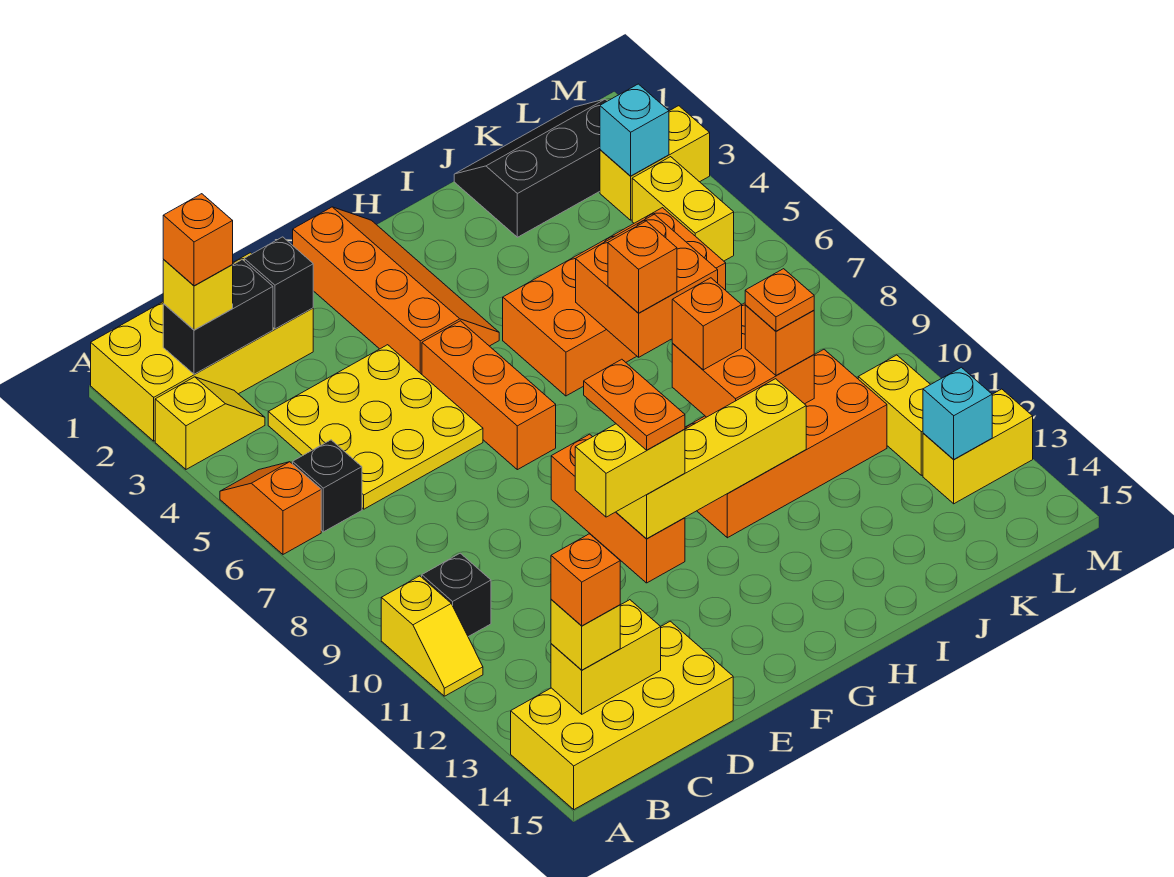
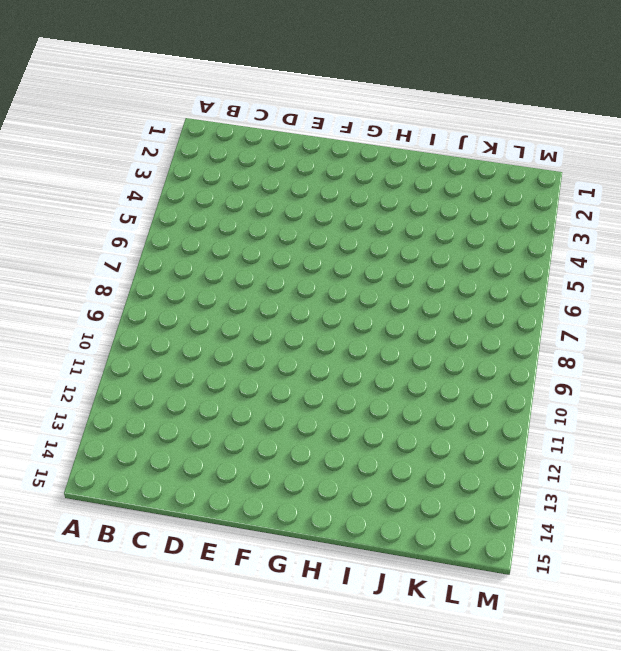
none -> yellow 2x4 brick [91,253,313,441]
none -> yellow 1x2 slope [155,377,265,469]
none -> orange 1x2 slope [220,462,321,554]
none -> yellow 1x2 slope [381,576,483,696]

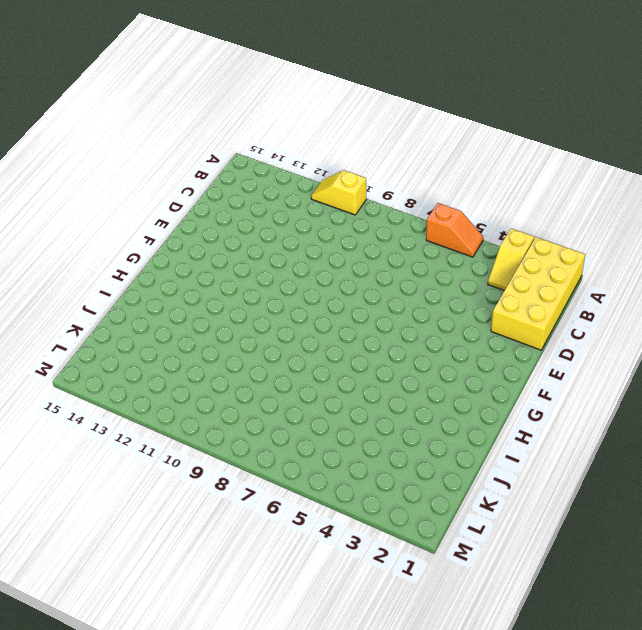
none -> yellow 2x4 brick [511,621,733,809]
none -> black 1x1 brick [293,440,362,532]
none -> black 1x1 brick [422,553,491,637]
none -> yellow 3x3 plate [268,345,483,509]

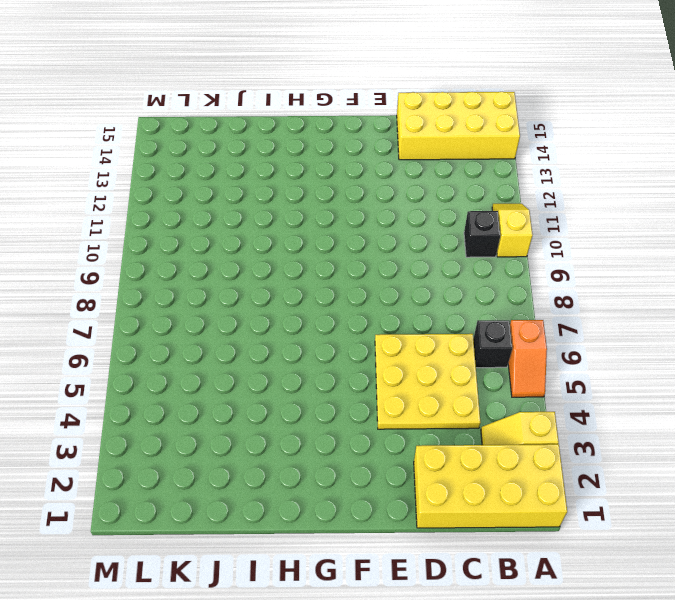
none -> orange 2x4 slope [293,207,499,374]
none -> orange 1x3 brick [422,321,556,470]
none -> orange 1x3 brick [551,434,685,583]
none -> orange 2x4 brick [503,208,726,396]

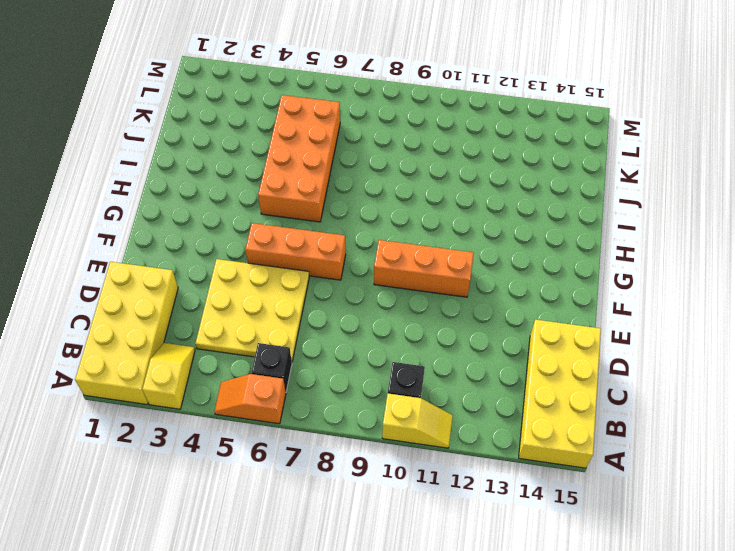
none -> orange 2x4 slope [293,207,499,374]
none -> orange 2x4 brick [685,350,887,538]
none -> black 2x3 slope [454,99,607,237]
none -> yellow 1x2 brick [600,106,710,220]

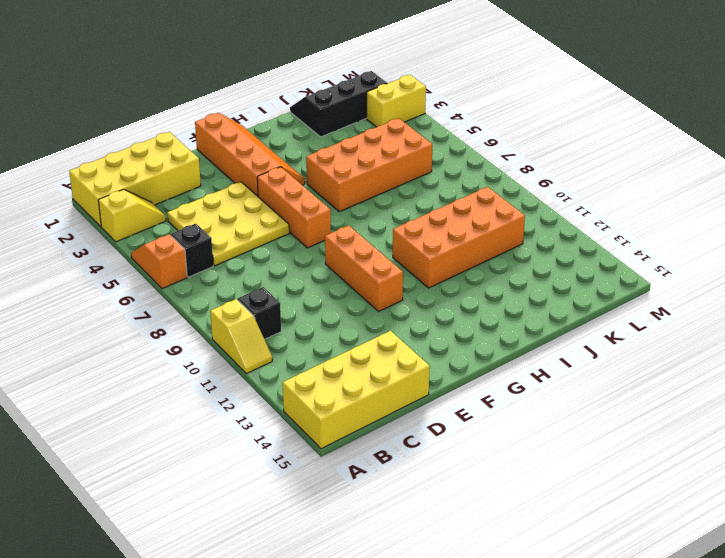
none -> yellow 1x2 brick [632,157,734,261]
none -> yellow 1x2 brick [858,355,931,475]
none -> yellow 1x2 brick [923,389,1033,504]
none -> black 1x2 brick [163,260,273,374]

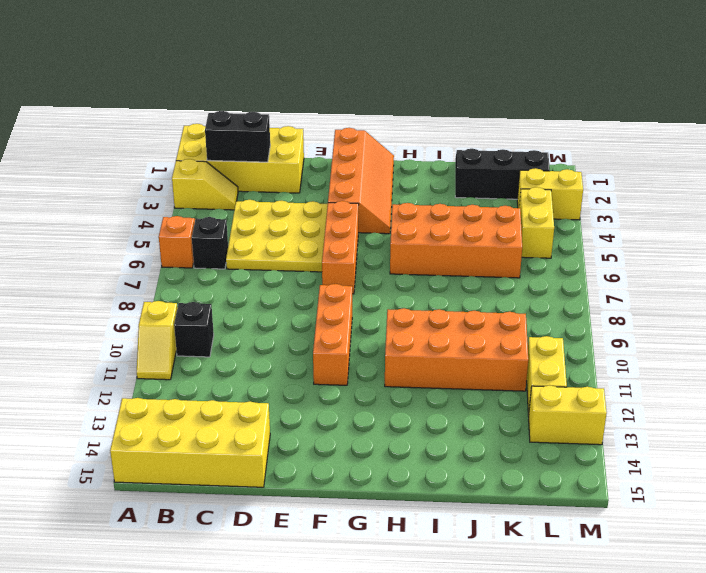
none -> yellow 1x2 brick [551,600,661,714]
none -> black 1x1 brick [244,237,313,329]
none -> yellow 1x4 brick [616,379,806,539]
none -> orange 2x2 brick [576,214,718,357]

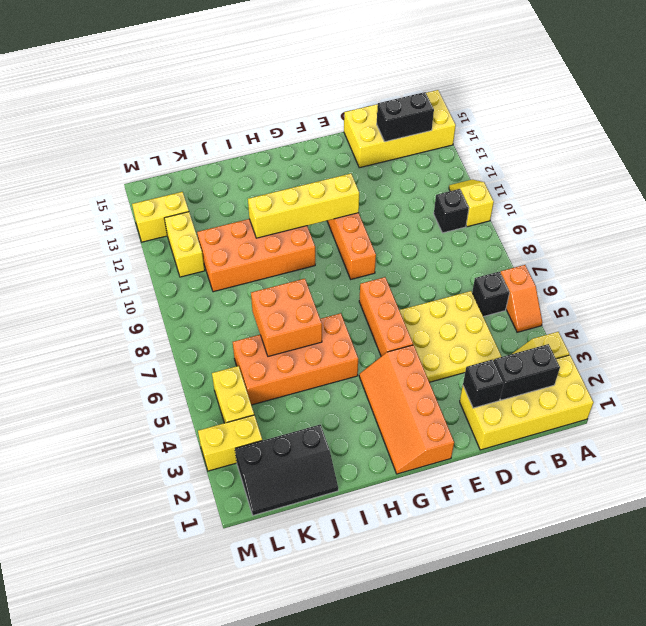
black 1x2 brick [377,92,434,142] -> yellow 1x2 brick [551,600,661,714]
none -> orange 2x2 brick [672,303,814,417]
none -> cyan 1x1 brick [600,84,669,176]
none -> cyan 1x1 brick [923,367,992,460]
none -> yellow 1x1 brick [163,260,233,330]

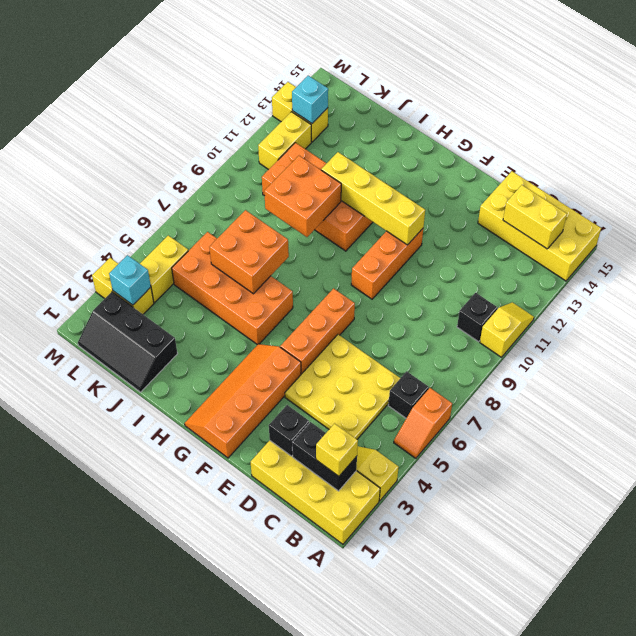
none -> yellow 1x1 brick [551,599,620,670]
none -> yellow 1x2 brick [575,424,685,517]
none -> orange 1x1 brick [608,221,677,313]
none -> orange 1x1 brick [672,278,742,370]

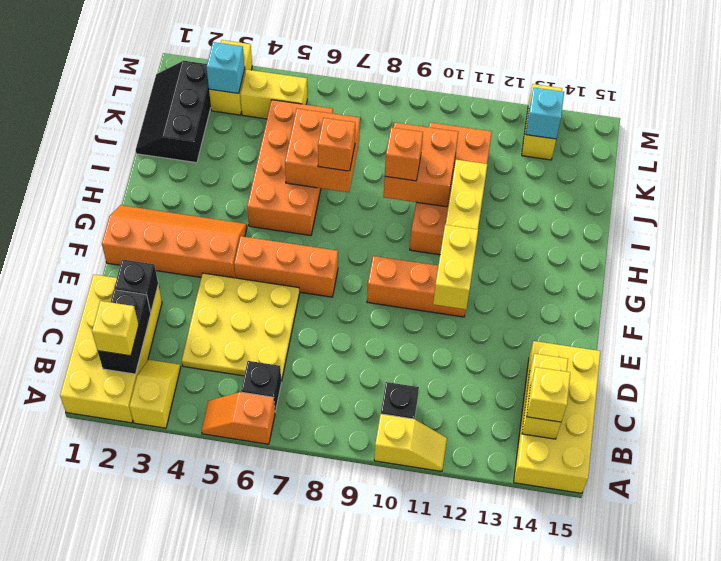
none -> yellow 1x2 brick [858,355,931,475]
none -> orange 1x1 brick [745,305,814,375]
none -> orange 1x1 brick [163,194,233,286]
none -> orange 1x1 brick [551,534,620,626]

